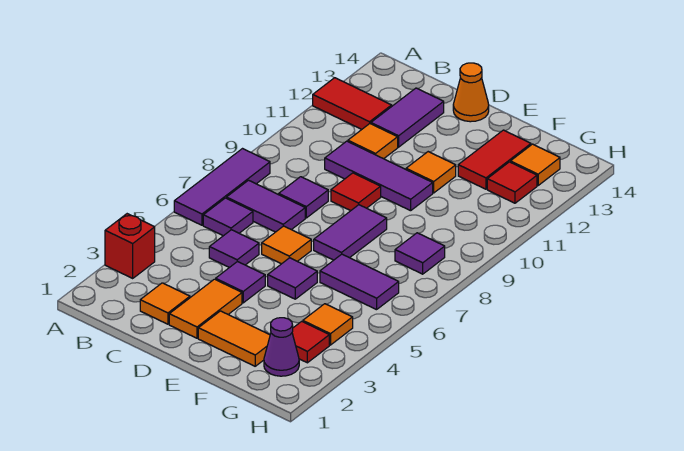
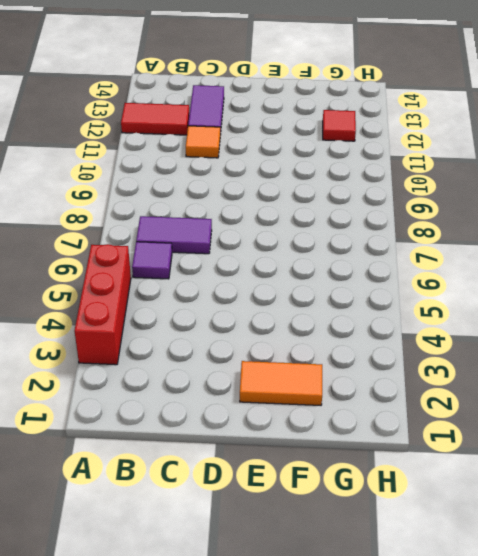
red 1x3 brick [75,244,131,365] -> red 1x1 brick [105,214,155,278]
none -> purple 1x3 tile [174,149,270,225]
none -> orange 1x1 tile [140,283,190,324]
none -> purple 1x1 tile [209,230,259,268]

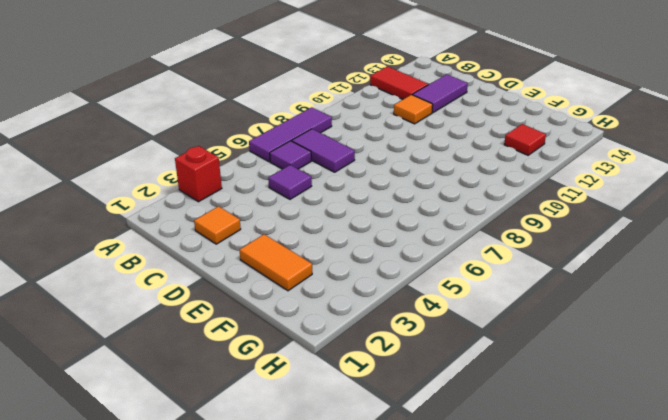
none -> purple 1x1 tile [279,177,328,218]
none -> purple 1x3 tile [325,141,433,211]
none -> orange 1x2 tile [169,279,242,338]

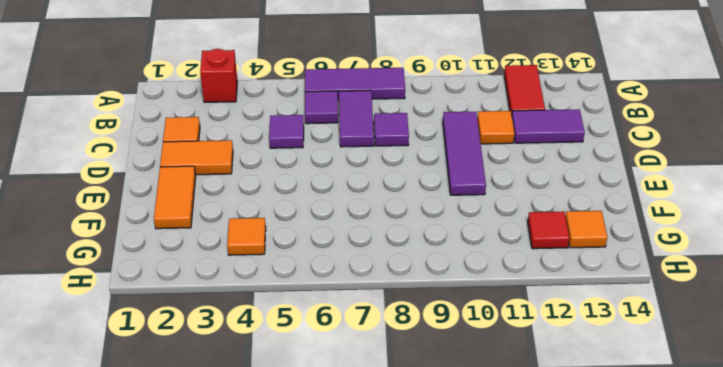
none -> purple 1x1 tile [216,261,265,303]
none -> orange 1x1 tile [262,226,311,264]
none -> red 1x1 tile [331,173,381,211]

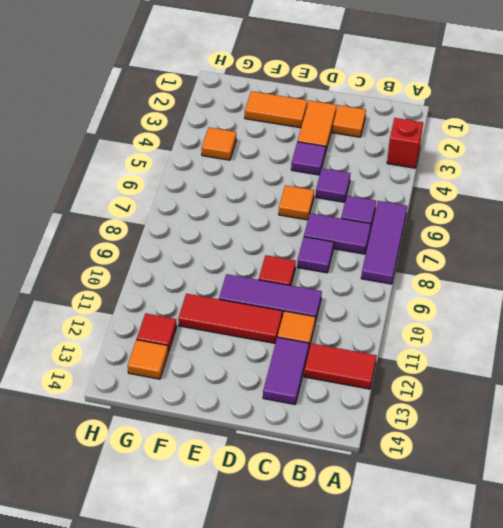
red 1x3 tile [178,294,282,344] -> orange 1x1 tile [406,152,456,193]
none -> orange 1x1 cone [453,63,489,122]
none -> purple 1x1 tile [268,258,317,299]
none -> purple 1x2 tile [314,205,387,260]

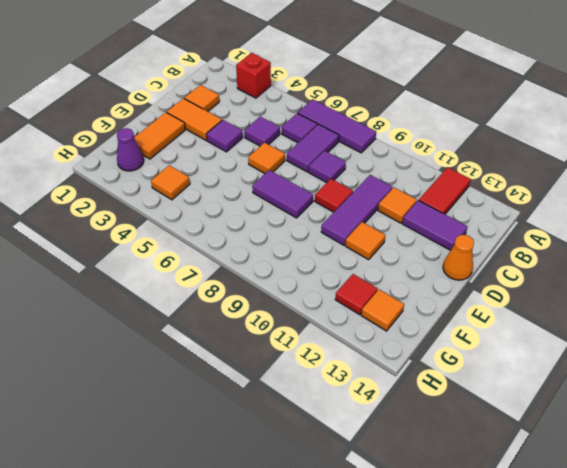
none -> purple 1x1 tile [268,258,317,299]
none -> purple 1x2 tile [320,254,399,310]
none -> red 1x2 tile [458,130,531,189]

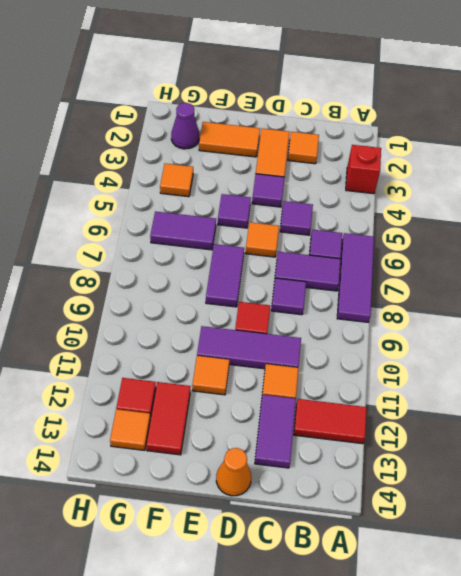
none -> red 1x1 tile [292,321,329,363]
none -> purple 1x1 tile [395,233,445,274]

